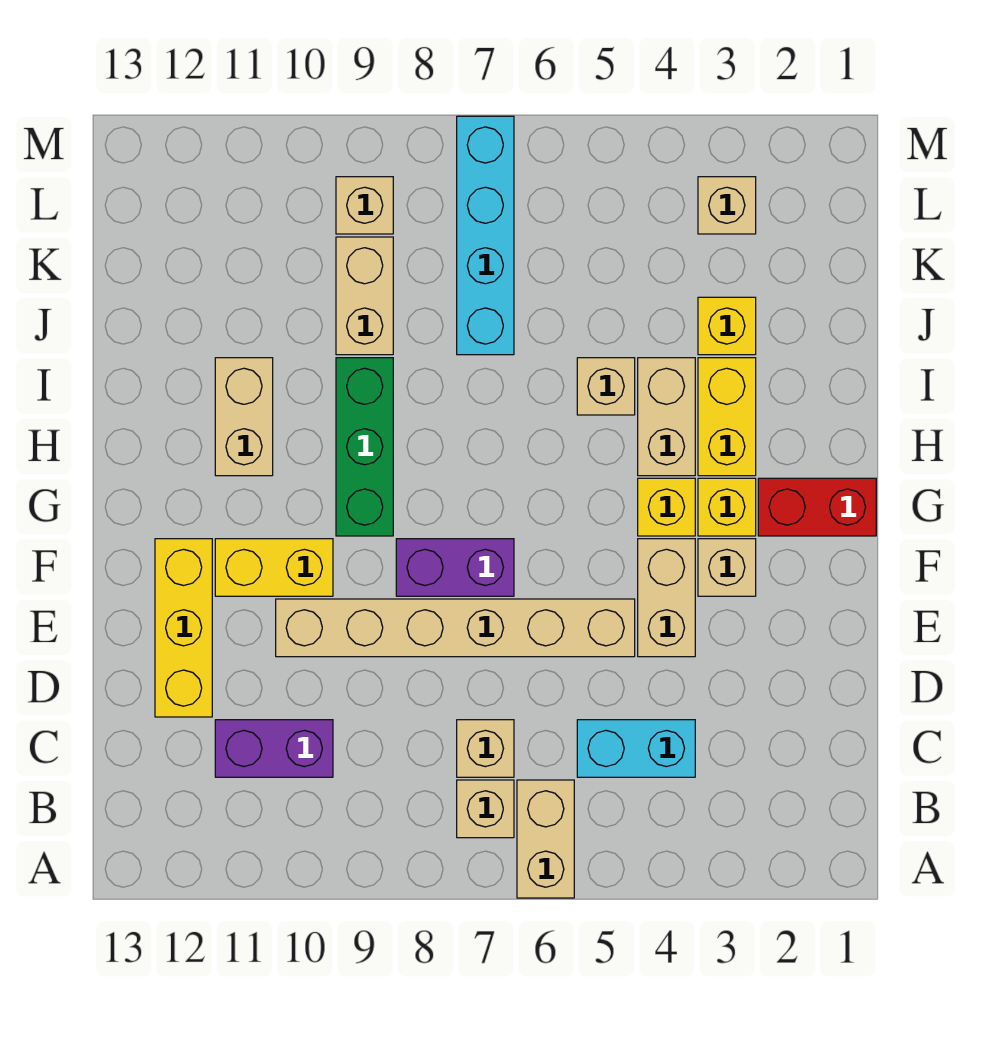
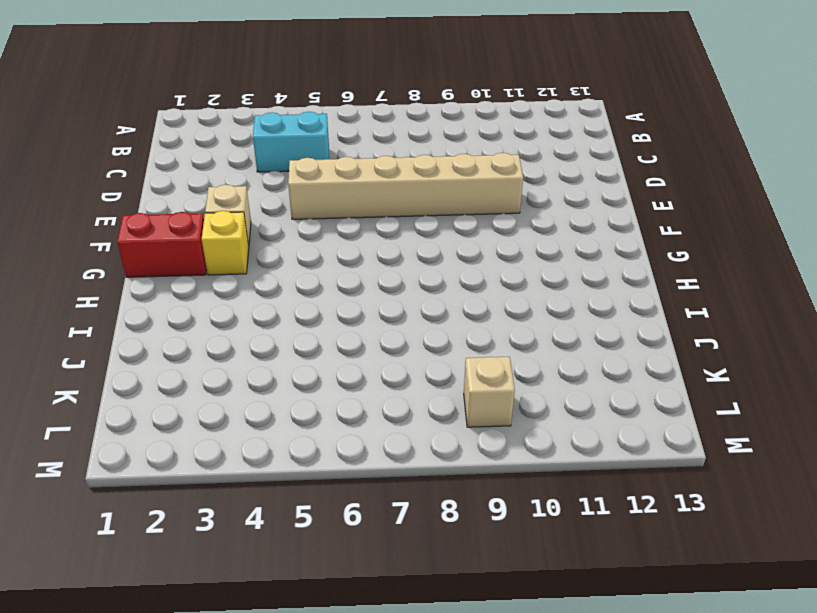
none -> tan 1x2 brick [517,780,574,898]
none -> tan 1x1 brick [457,780,514,838]
none -> tan 1x1 brick [457,720,514,777]

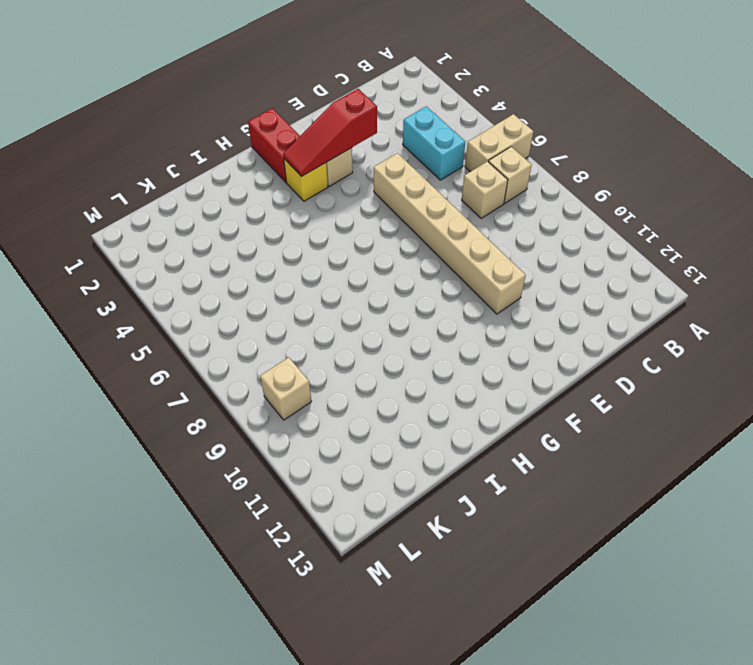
red 1x3 slope [283,89,377,176] -> none
none -> purple 1x2 brick [215,720,333,777]
none -> yellow 1x3 brick [155,539,212,717]
none -> tan 1x2 brick [638,539,695,657]

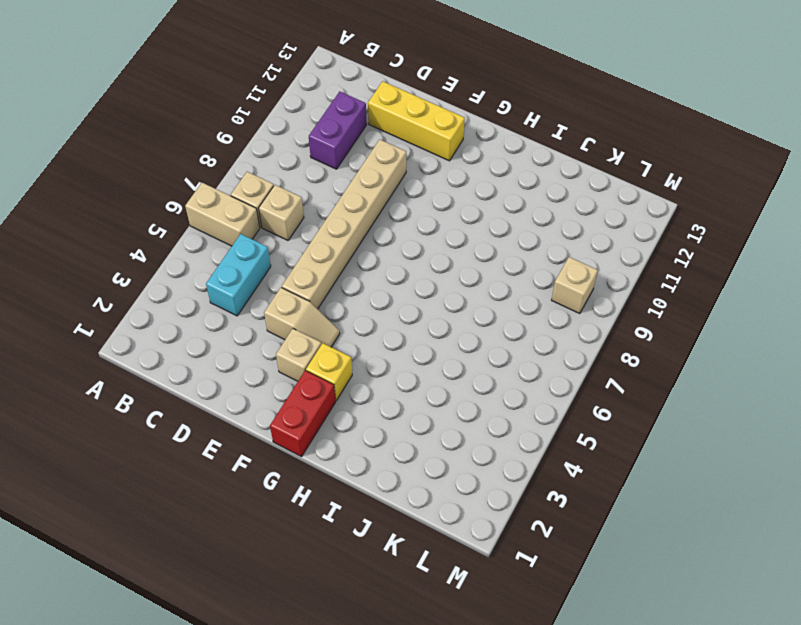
tan 1x2 slope [264,287,340,347] -> tan 1x2 brick [638,539,695,657]
none -> purple 1x2 brick [396,539,514,596]
none -> yellow 1x2 brick [215,539,333,596]
none -> yellow 1x1 brick [638,478,695,536]

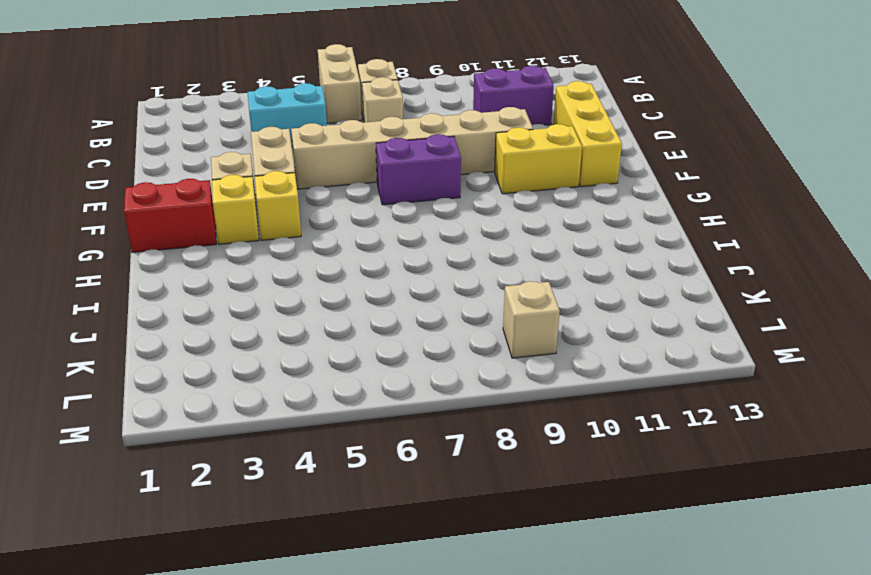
none -> green 1x3 brick [336,358,393,536]
none -> yellow 1x2 brick [698,358,756,476]
none -> tan 1x2 brick [638,358,695,476]

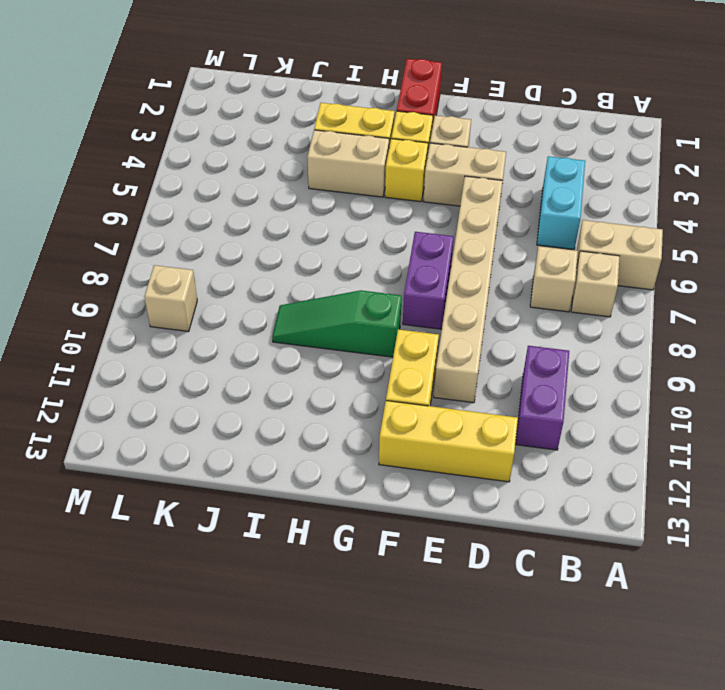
green 1x3 slope [272,290,402,357] -> green 1x3 brick [336,358,393,536]
none -> tan 1x2 brick [215,358,273,476]
none -> tan 1x1 brick [577,358,635,415]
none -> yellow 1x1 brick [698,297,756,355]

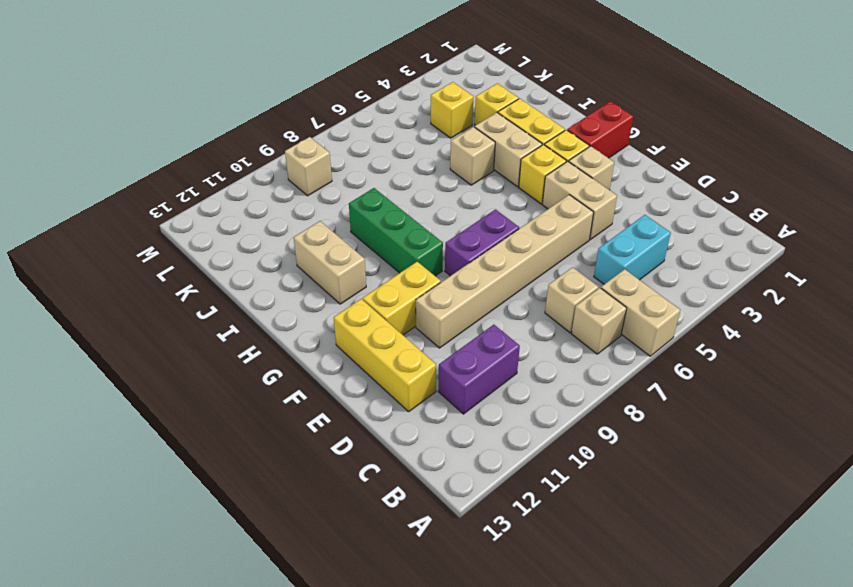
yellow 1x1 brick [431,82,474,138] -> none
none -> cyan 1x4 brick [457,116,514,355]
none -> tan 1x2 brick [336,237,393,355]
none -> tan 1x1 brick [698,177,756,234]

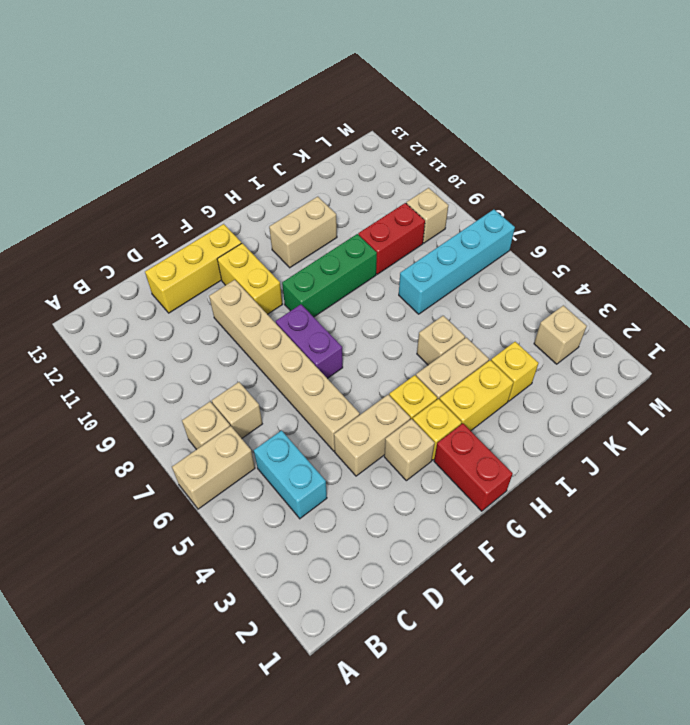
red 1x2 brick [358,203,425,274] -> tan 1x2 brick [336,237,393,355]
none -> purple 1x2 brick [215,720,333,777]

